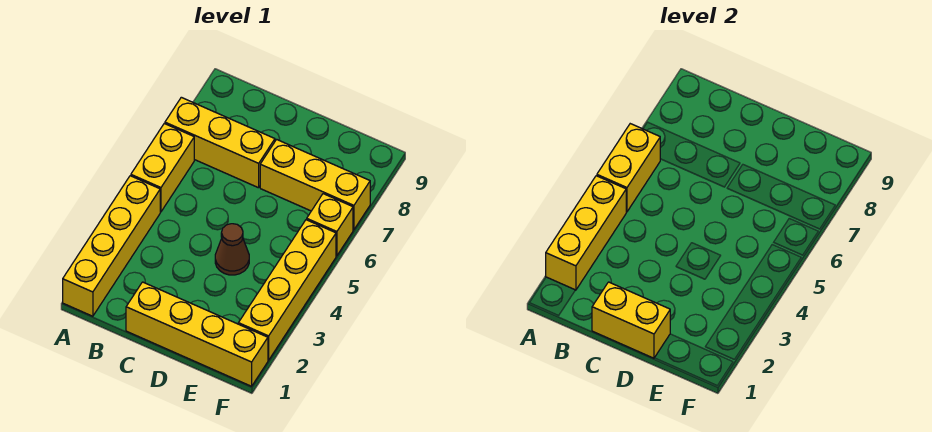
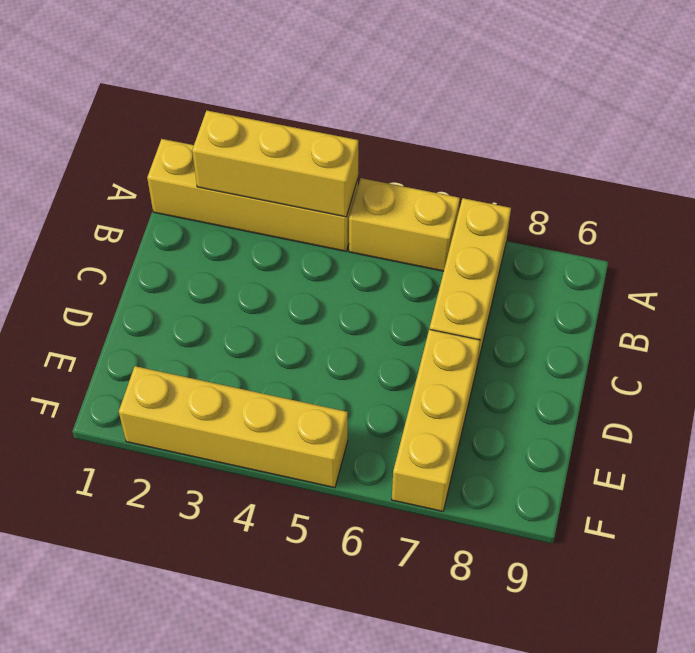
none -> yellow 1x4 brick [126,282,268,386]
none -> brown 1x1 cone [215,224,249,275]

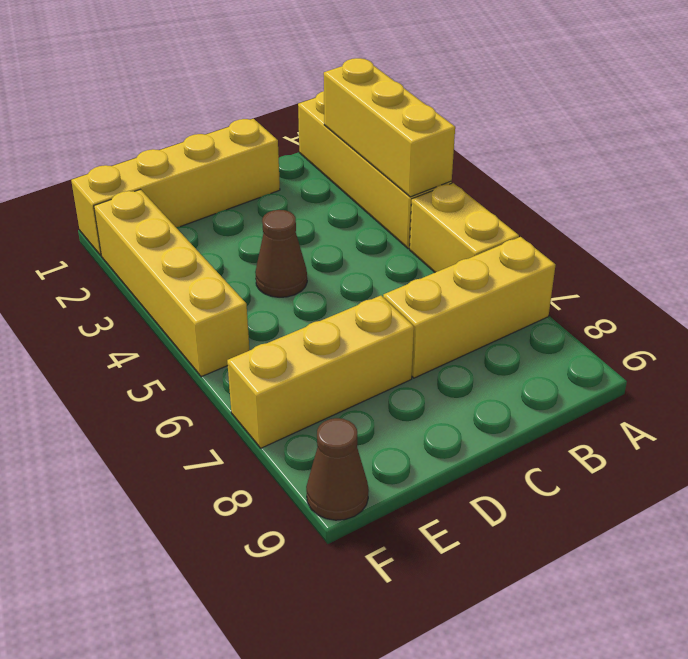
brown 1x1 cone [306,418,369,520] -> none
none -> yellow 1x1 brick [307,194,353,256]
none -> yellow 1x2 brick [597,124,660,212]

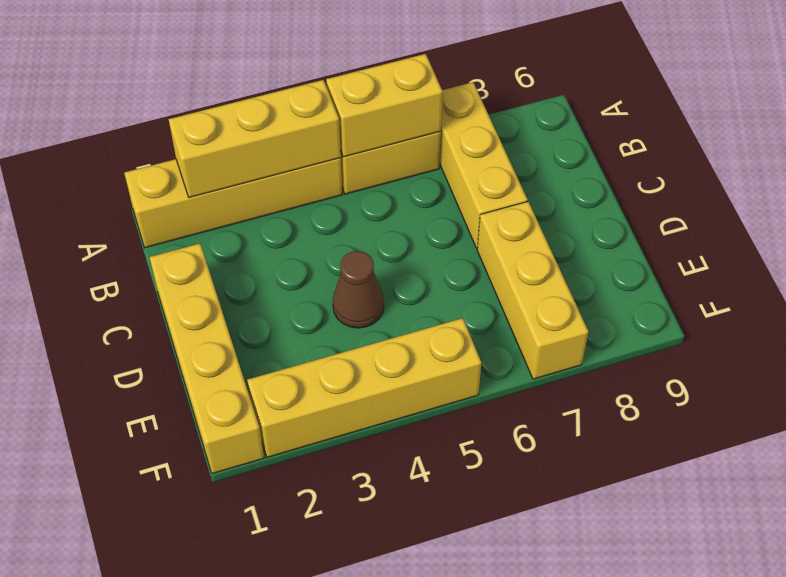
none -> yellow 1x1 brick [307,194,353,256]
none -> yellow 1x2 brick [592,282,670,358]

